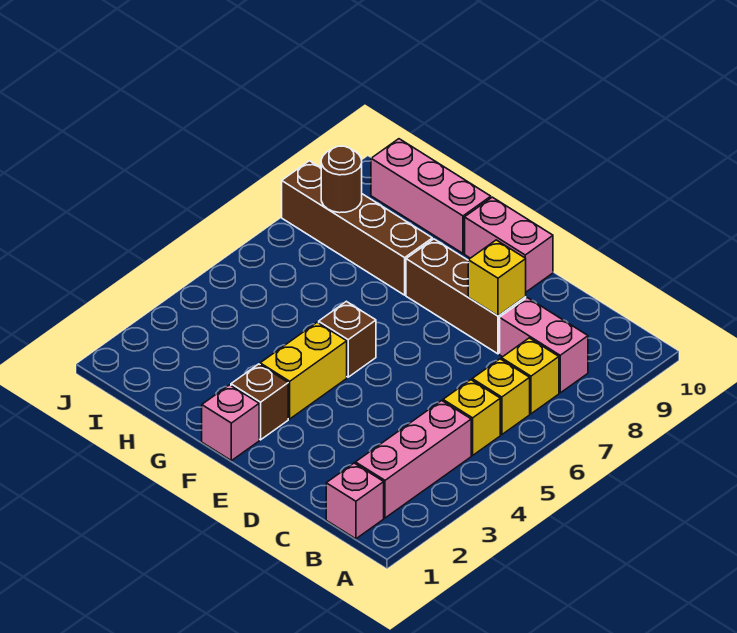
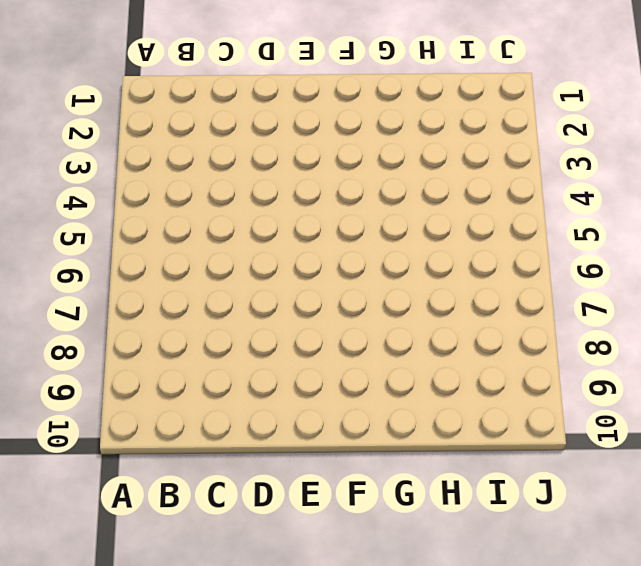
none -> pink 1x1 brick [326,463,384,539]
none -> pink 1x3 brick [355,401,471,518]
none -> yellow 1x1 brick [443,380,500,455]

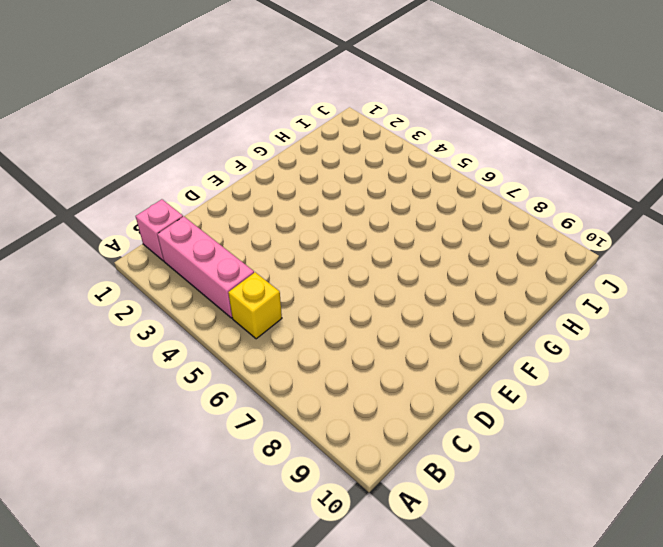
none -> yellow 1x1 brick [472,359,530,435]
none -> yellow 1x1 brick [501,338,559,414]
none -> pink 1x2 brick [500,298,588,393]

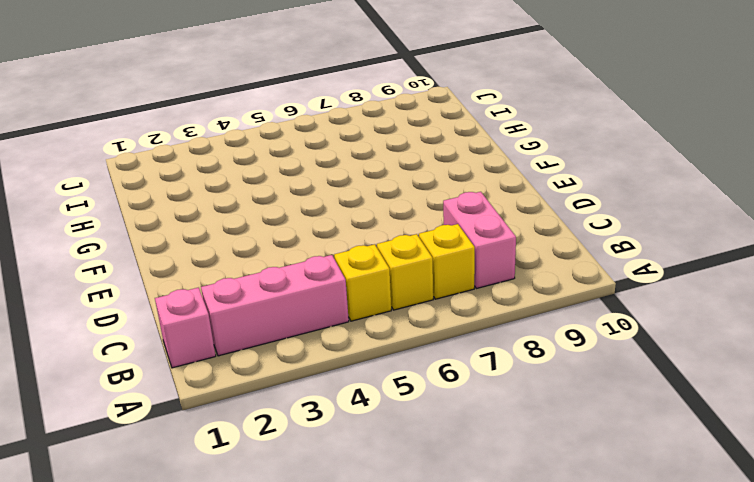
none -> brown 1x3 brick [406,239,526,354]
none -> pink 1x2 brick [465,197,553,292]
none -> pink 1x1 brick [202,385,259,461]

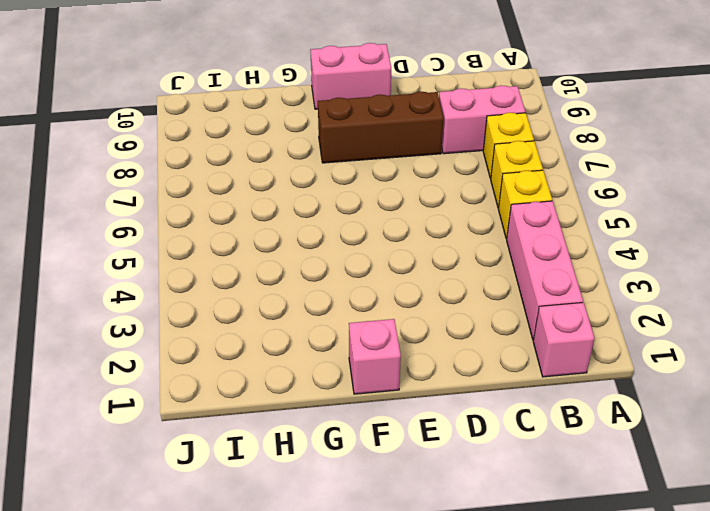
none -> brown 1x1 brick [231,364,288,440]
none -> yellow 1x2 brick [260,322,347,419]
none -> brown 1x1 brick [319,301,376,377]

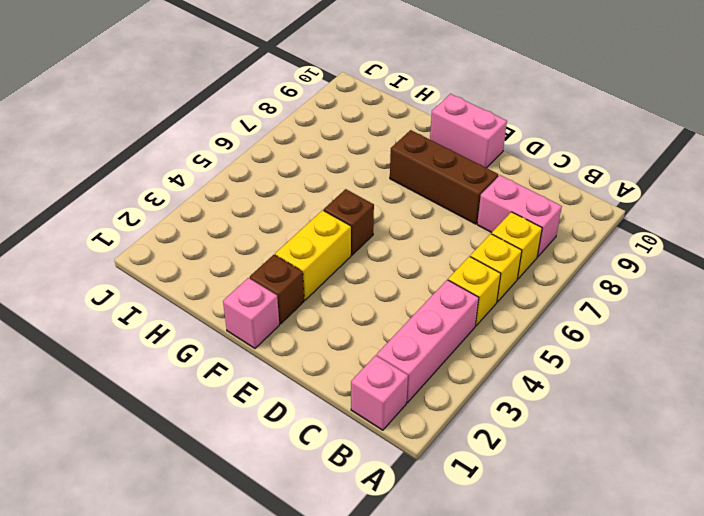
none -> brown 1x4 brick [282,161,432,295]
none -> pink 1x3 brick [371,139,491,253]
none -> yellow 1x1 brick [468,240,526,316]

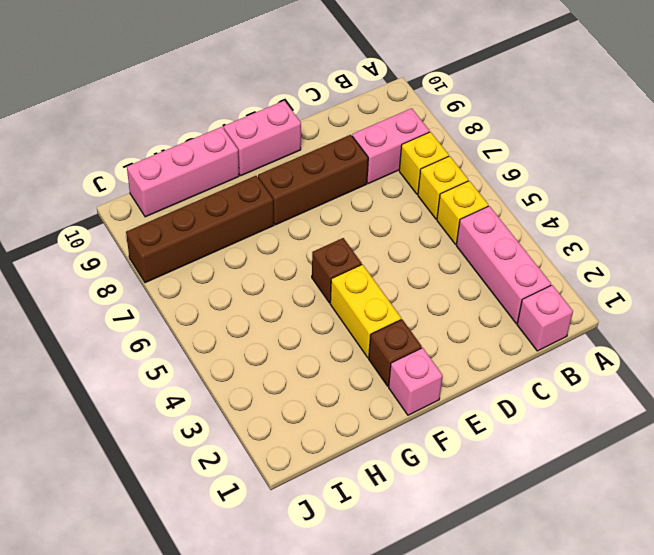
none -> yellow 1x1 brick [468,240,526,316]
none -> brown 1x1 round brick [321,146,362,213]

